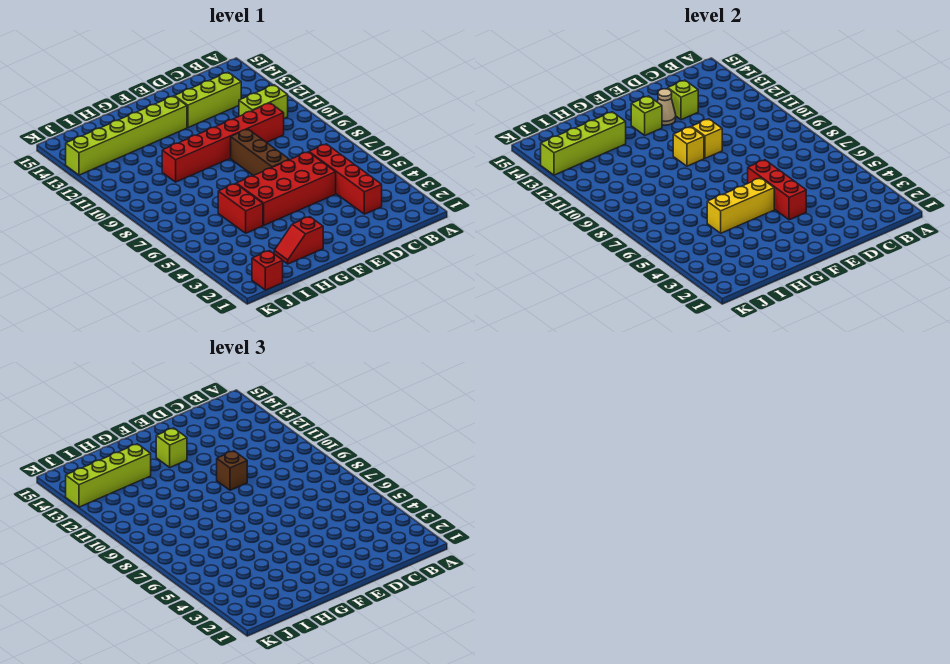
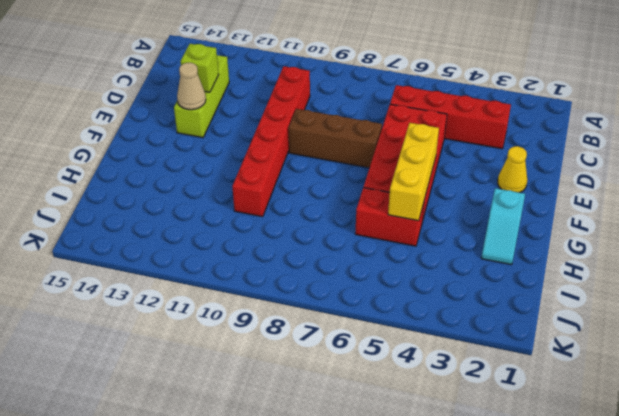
yellow 1x1 cone [498,146,527,193] -> none
cyan 1x2 slope [481,188,525,265] -> red 1x2 slope [274,217,323,264]
none -> lime 1x2 brick [239,85,288,118]
none -> lime 1x6 brick [66,96,187,175]
none -> red 1x1 brick [252,251,283,290]

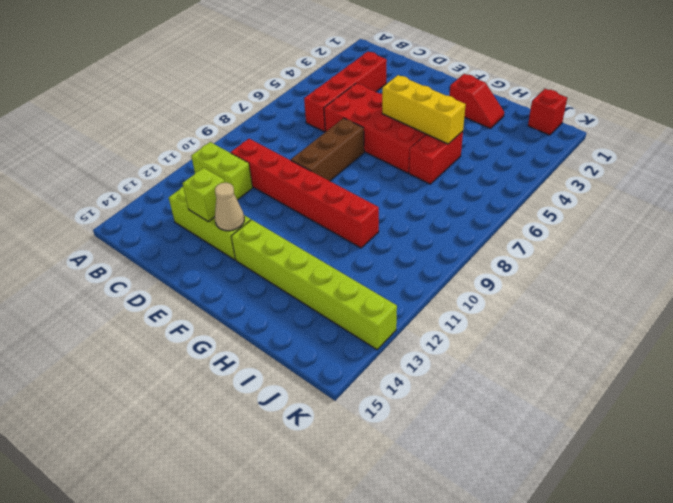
none -> red 1x3 brick [748,160,806,220]
none -> yellow 1x1 brick [692,119,722,158]
none -> yellow 1x1 brick [673,127,704,166]

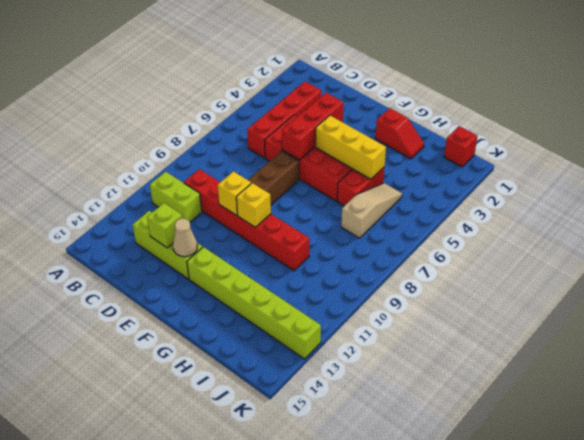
tan 1x3 slope [341,183,402,238] -> none
none -> lime 1x1 brick [631,96,662,135]
none -> lime 1x4 brick [541,112,626,175]
none -> brown 1x1 brick [217,451,247,490]

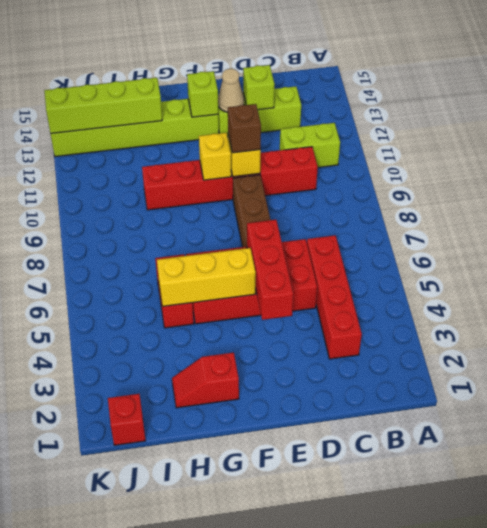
none -> lime 1x1 brick [156,428,187,467]
none -> lime 1x4 brick [66,444,151,507]

